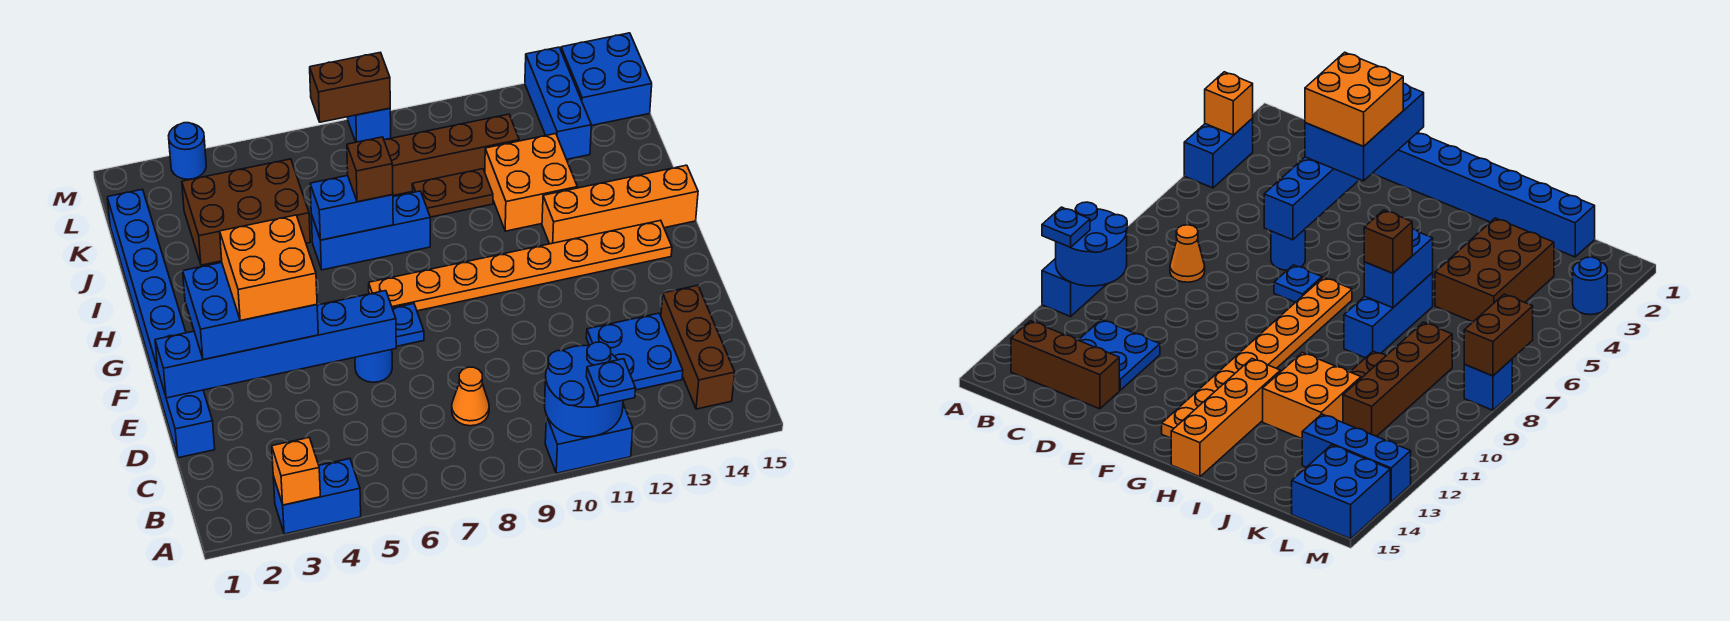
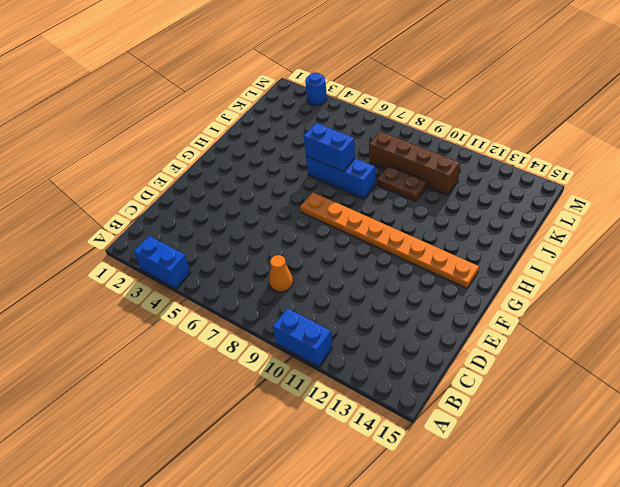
none -> brown 1x3 brick [661,285,735,409]
none -> blue 2x2 plate [586,313,683,390]
none -> blue 1x8 brick [107,189,215,458]

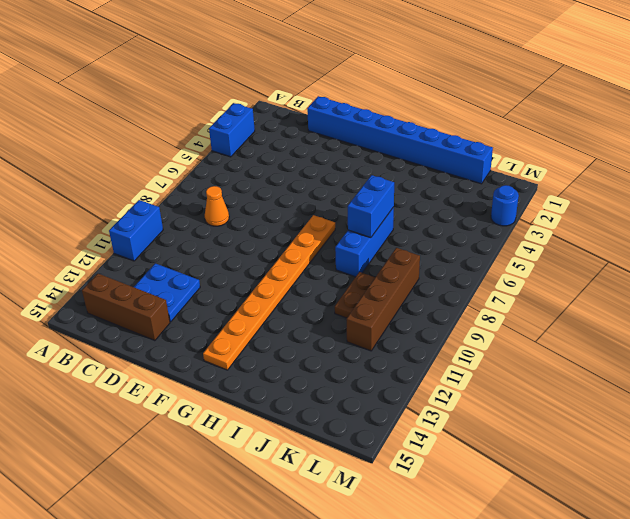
none -> blue 1x1 round brick [355,350,392,382]
none -> blue 1x1 plate [392,304,424,346]
none -> orange 1x4 brick [542,165,698,244]

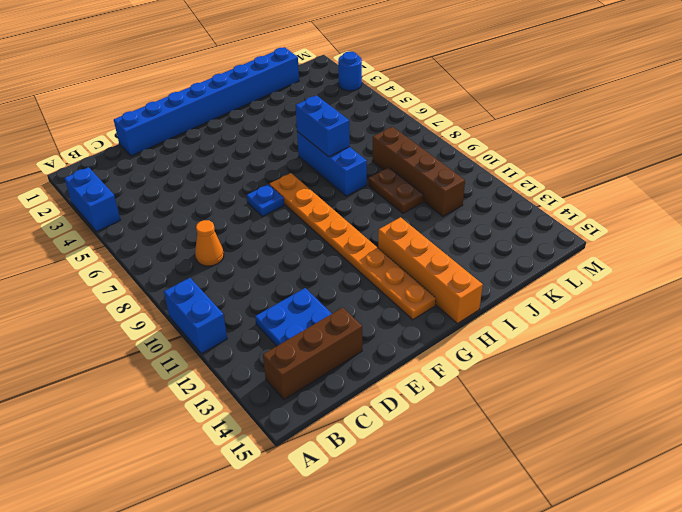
none -> blue 1x1 round brick [355,350,392,382]
none -> orange 2x2 brick [485,134,577,231]
none -> brown 2x3 brick [182,159,310,265]

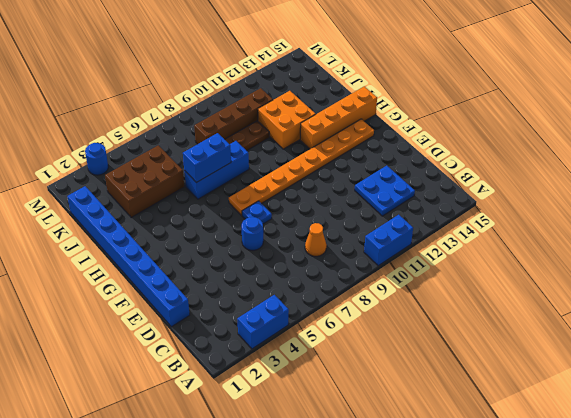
none -> brown 1x3 brick [661,285,735,409]
none -> blue 1x3 brick [525,47,591,159]
none -> blue 2x2 brick [561,33,652,126]

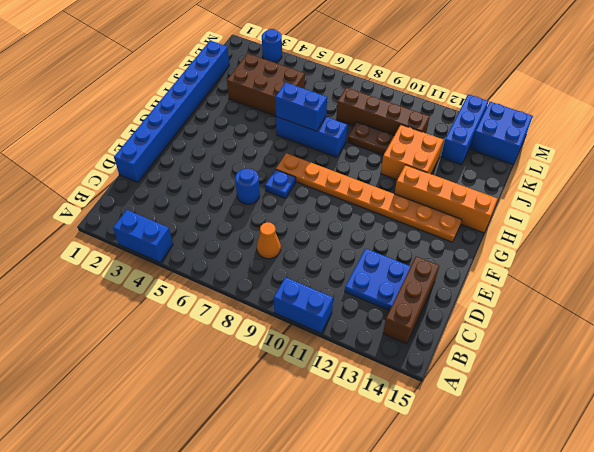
none -> blue 1x1 brick [348,108,391,142]
none -> orange 1x1 brick [272,438,320,505]
none -> blue 2x2 round brick [545,342,623,437]

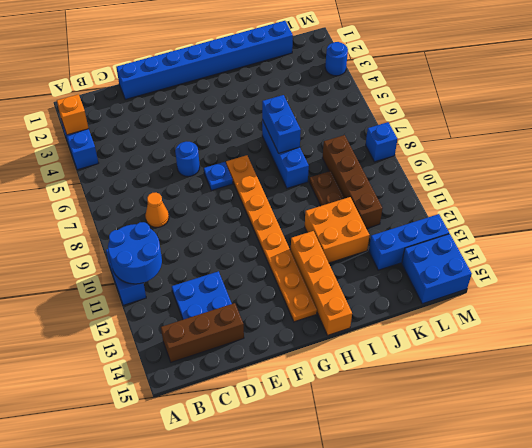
none -> brown 2x3 brick [182,159,310,265]
none -> blue 1x6 brick [155,291,396,398]
none -> brown 1x2 brick [310,52,390,122]

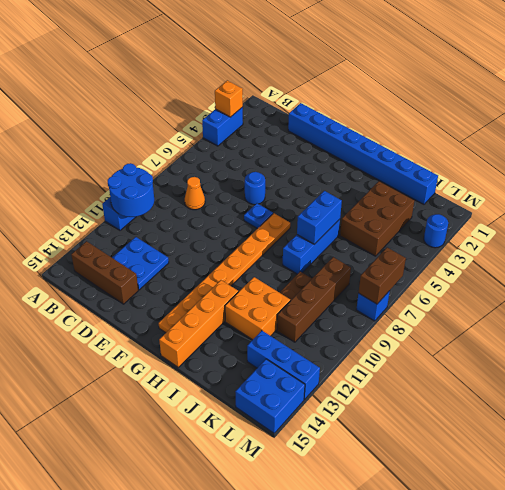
none -> blue 1x6 brick [155,291,396,398]
none -> blue 1x1 plate [586,359,636,406]
none -> blue 2x3 brick [183,263,318,360]

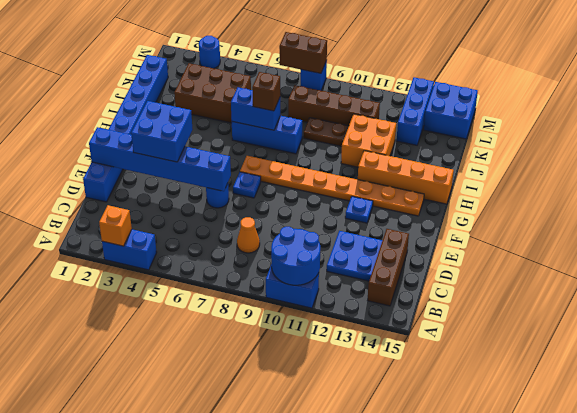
blue 2x2 brick [131,101,193,162] -> blue 2x3 brick [183,263,318,360]
blue 1x1 plate [345,196,373,223] -> blue 1x1 plate moved to [586,359,636,406]
none -> orange 2x2 brick [220,215,317,321]

